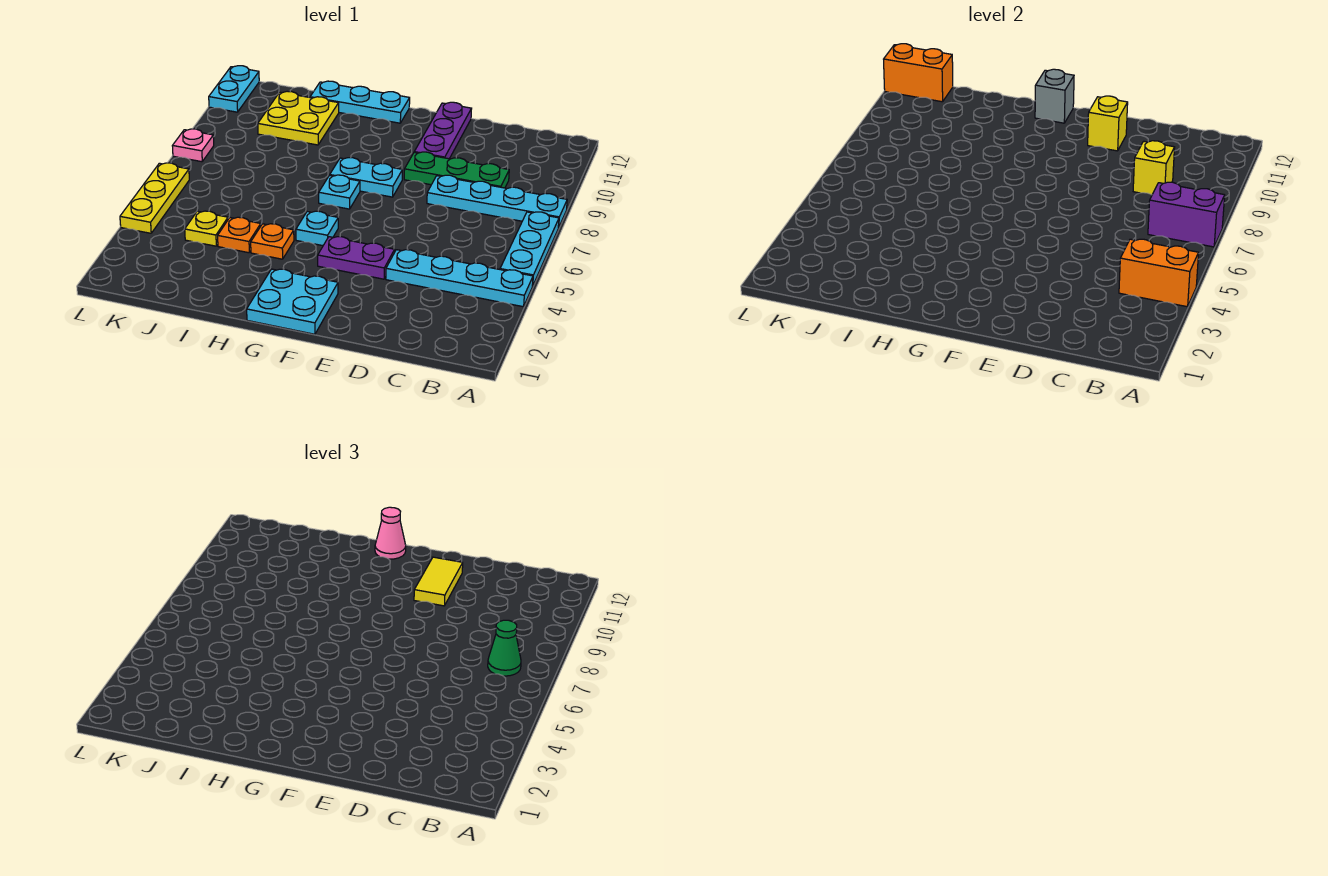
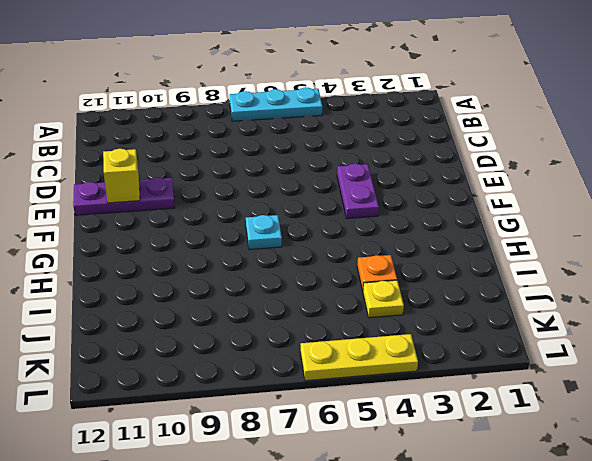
none -> cyan 1x4 plate [386,250,533,307]
none -> cyan 1x4 plate [427,175,567,228]
none -> green 1x3 plate [404,152,509,188]

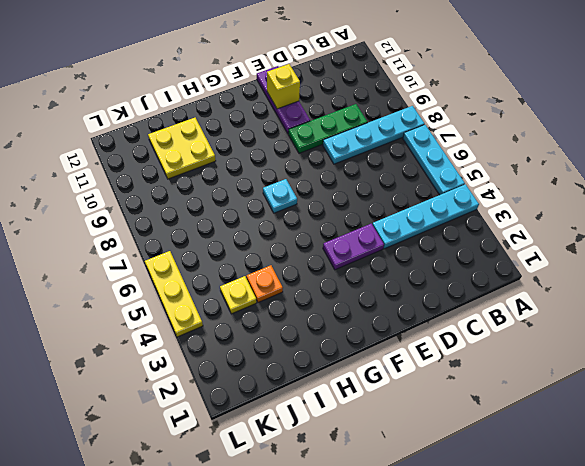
none -> cyan 2x2 plate [247,269,338,334]
none -> cyan 1x2 plate [330,158,402,197]
none -> cyan 1x1 plate [296,211,338,246]

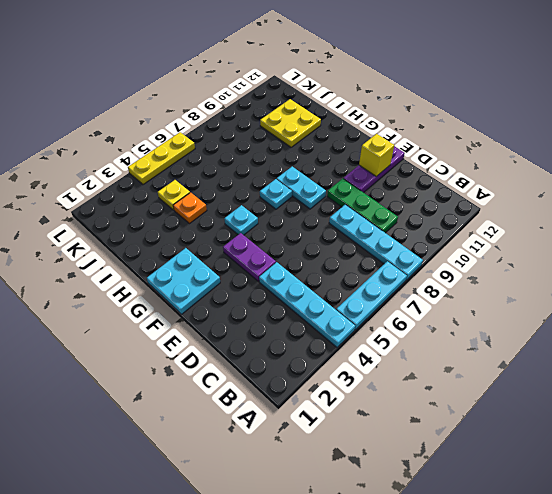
none -> cyan 1x3 plate [310,81,410,123]
none -> orange 1x1 plate [251,224,294,259]
none -> pink 1x1 plate [173,129,214,162]

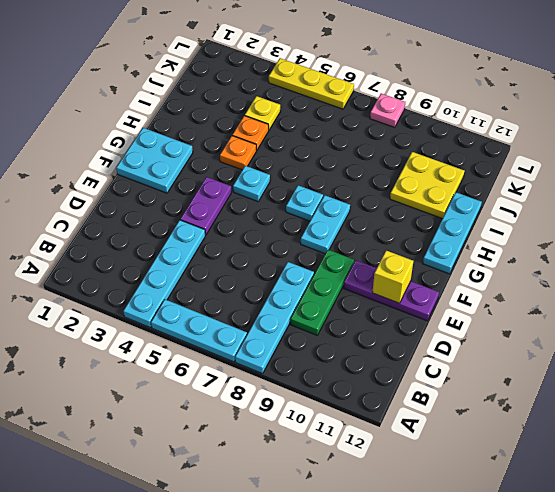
none -> cyan 1x2 plate [209,66,259,112]
none -> orange 1x2 brick [1119,239,1199,307]
none -> purple 1x2 brick [1148,182,1225,247]

